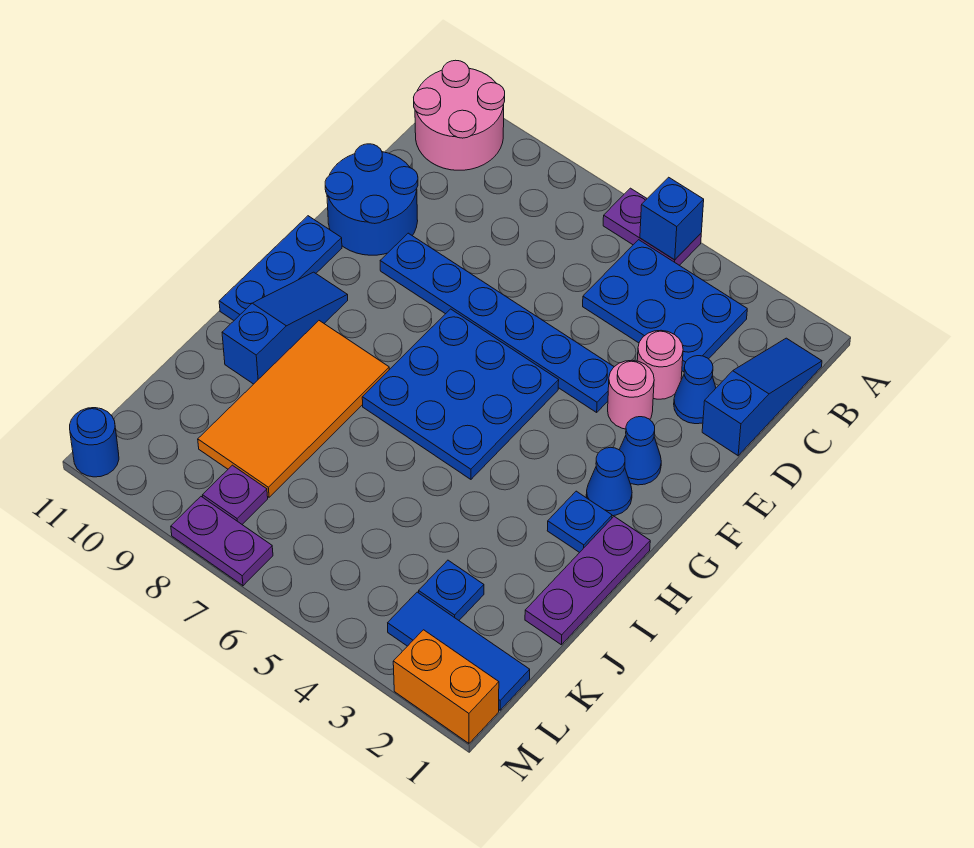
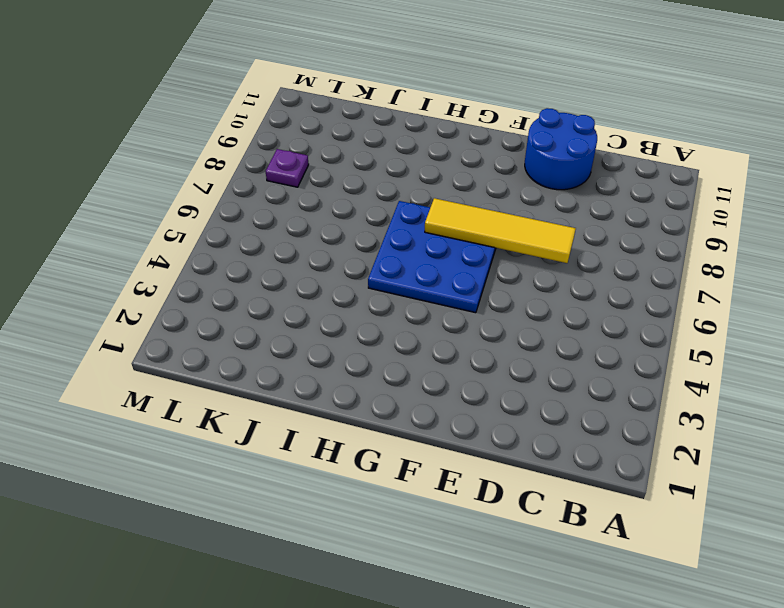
yellow 1x4 tile [425,198,576,263] -> none
none -> purple 1x2 plate [603,188,701,265]
none -> pink 2x2 round brick [414,60,505,170]
none -> blue 1x3 slope [702,338,822,456]

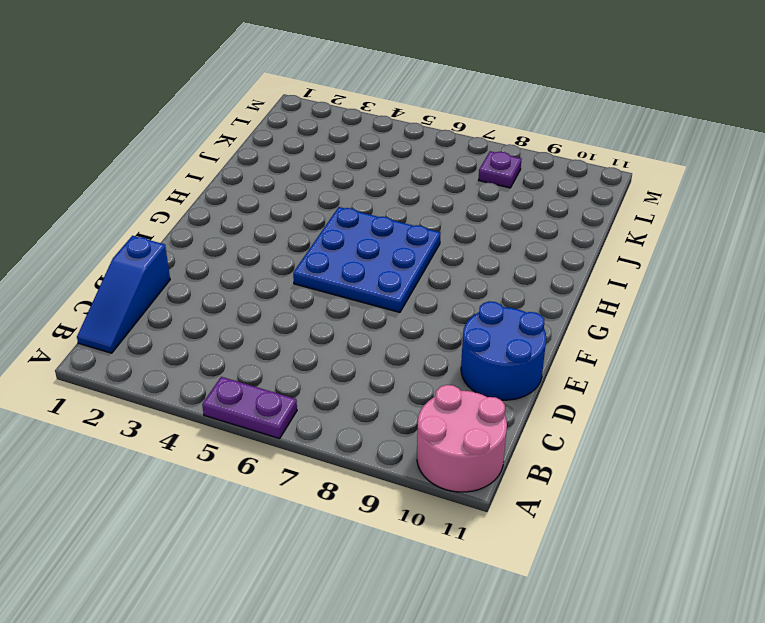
none -> blue 2x3 plate [583,240,747,372]
none -> blue 1x1 cone [674,356,716,424]
none -> pink 1x1 round brick [637,330,683,399]

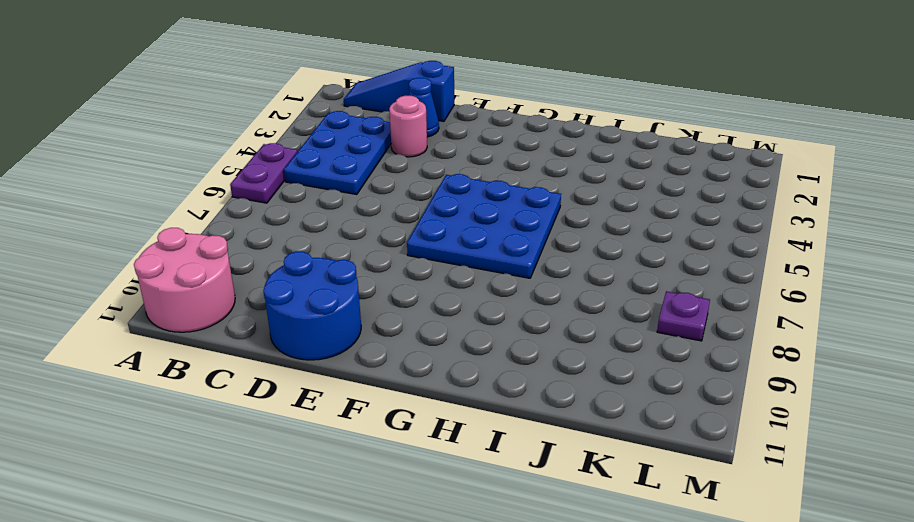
none -> pink 1x1 round brick [608,360,654,429]
none -> blue 1x6 plate [380,233,614,412]
none -> blue 1x1 cone [619,417,661,485]

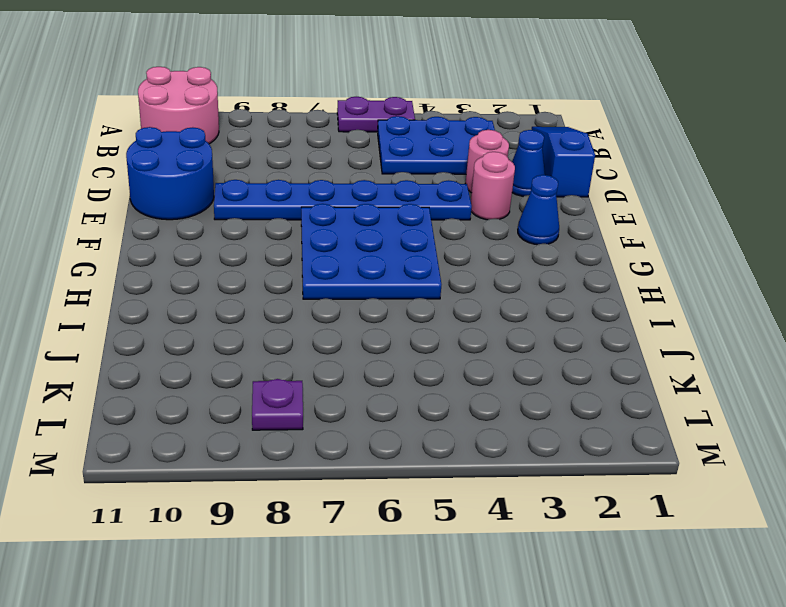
none -> blue 1x3 plate [219,216,342,320]
none -> blue 1x1 cone [586,447,632,516]
none -> blue 1x3 slope [222,272,348,384]

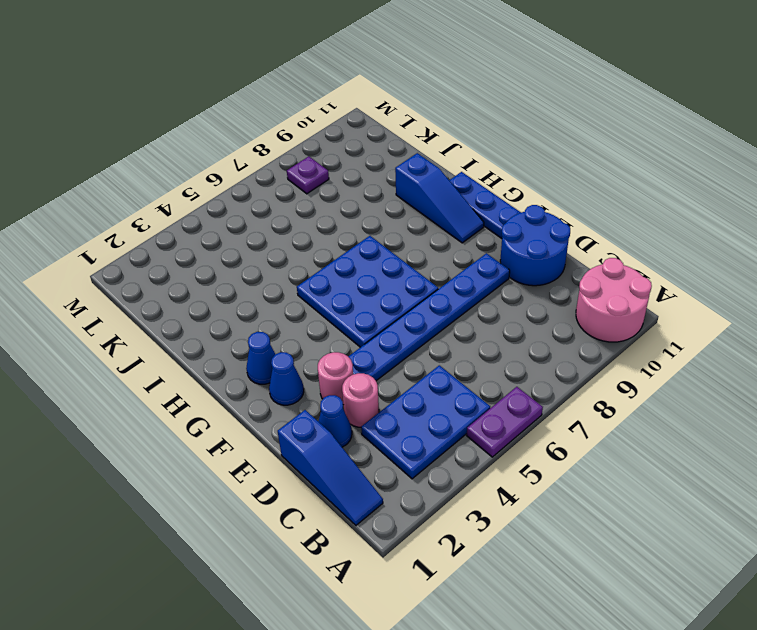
none -> purple 1x3 plate [525,517,650,645]
none -> blue 1x1 plate [547,491,612,553]
none -> orange 2x4 tile [198,321,389,497]

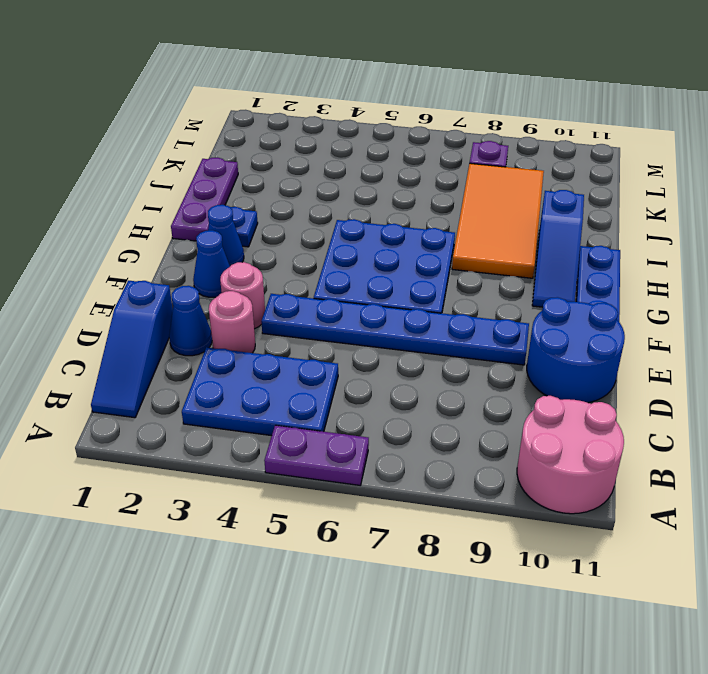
none -> blue 1x1 plate [419,560,484,620]
none -> blue 1x3 tile [388,592,530,710]
none -> orange 1x2 brick [393,630,499,743]

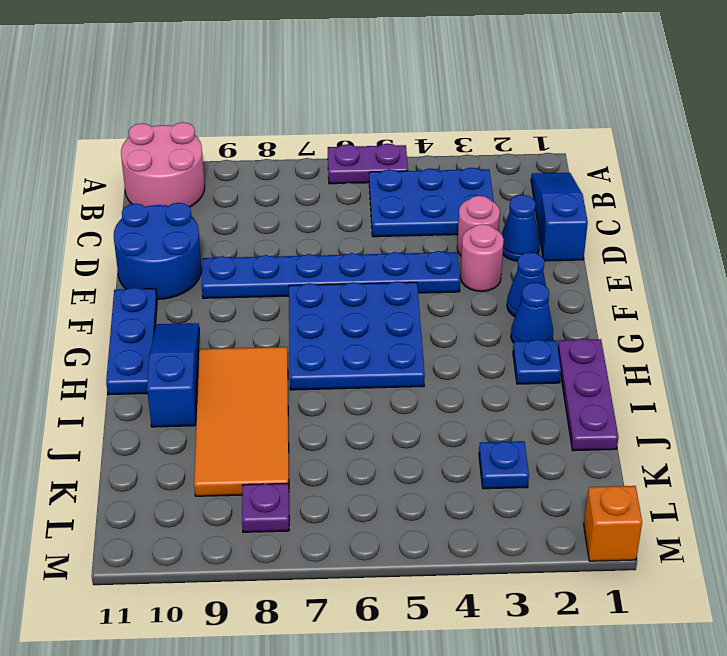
orange 1x1 brick [584,486,642,561] -> orange 1x2 brick [393,630,499,743]
none -> blue 1x3 tile [388,592,530,710]
none -> purple 1x2 plate [171,497,273,586]
none -> blue 1x1 round brick [70,408,119,477]

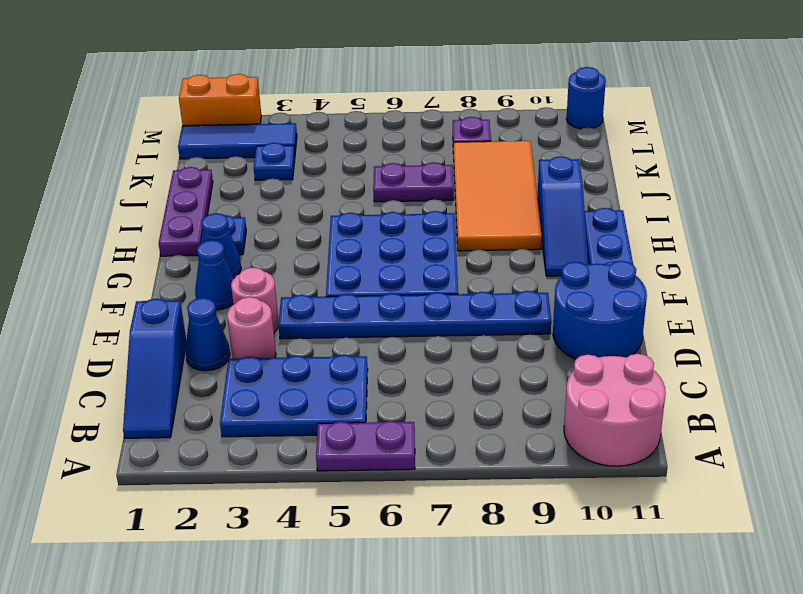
purple 1x2 plate [373,162,454,202] -> purple 1x2 plate moved to [171,497,273,586]
none -> blue 1x1 brick [640,177,704,260]

